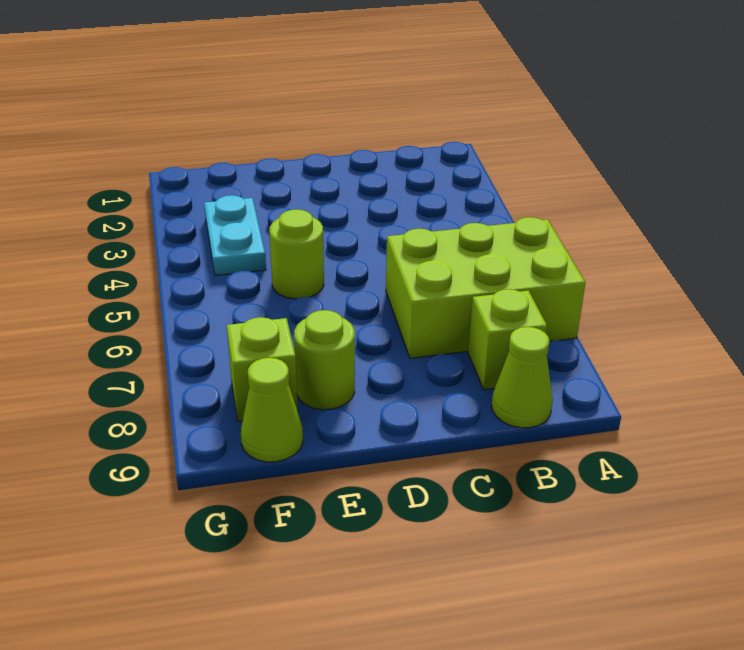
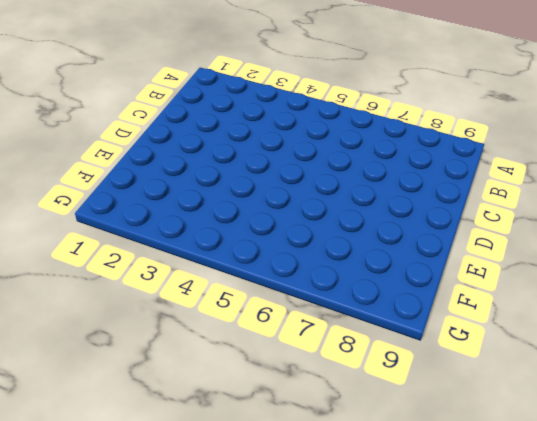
none -> lime 2x3 brick [386,217,585,358]
none -> lime 1x1 brick [468,289,547,390]

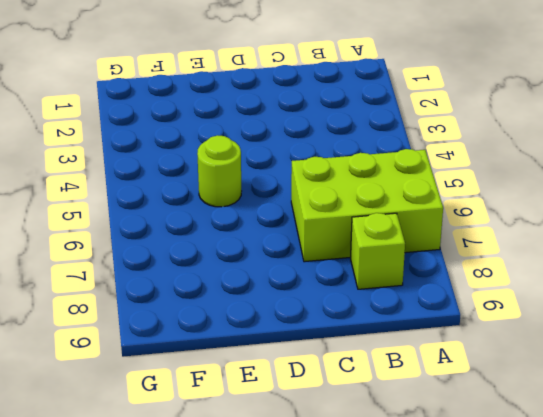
none -> lime 1x1 cone [491,327,553,428]
none -> lime 1x1 round brick [294,310,355,410]

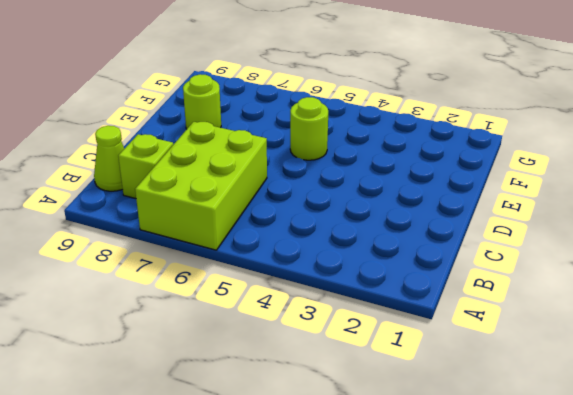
none -> cyan 1x2 plate [204,195,266,276]
none -> lime 1x1 brick [227,317,298,421]

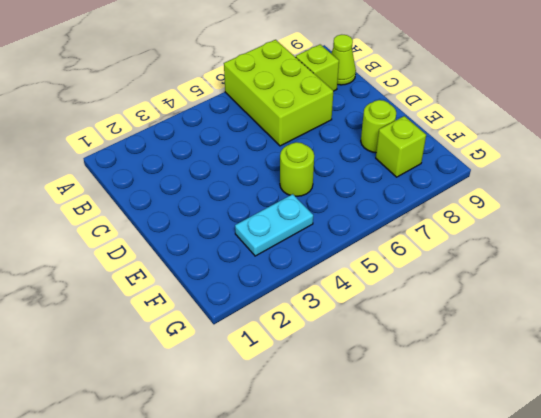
none -> lime 1x1 cone [241,358,303,462]

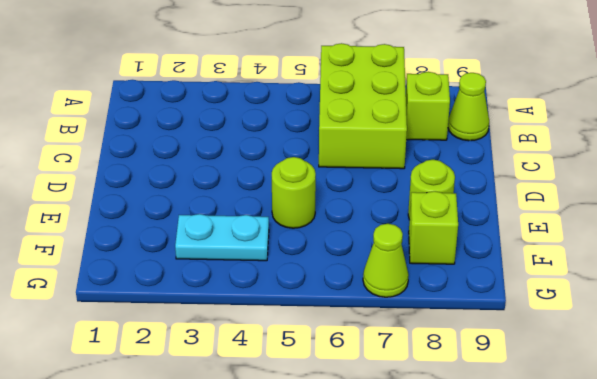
lime 1x1 cone [363,224,409,297] -> lime 1x1 cone moved to [241,358,303,462]

